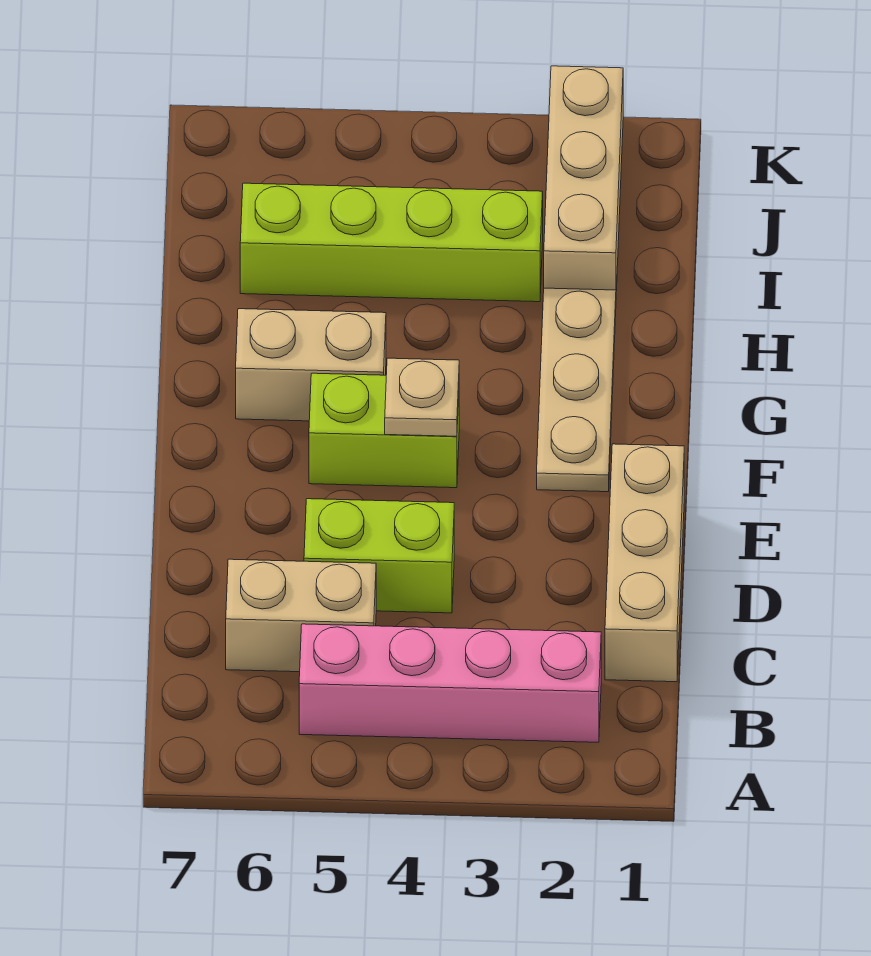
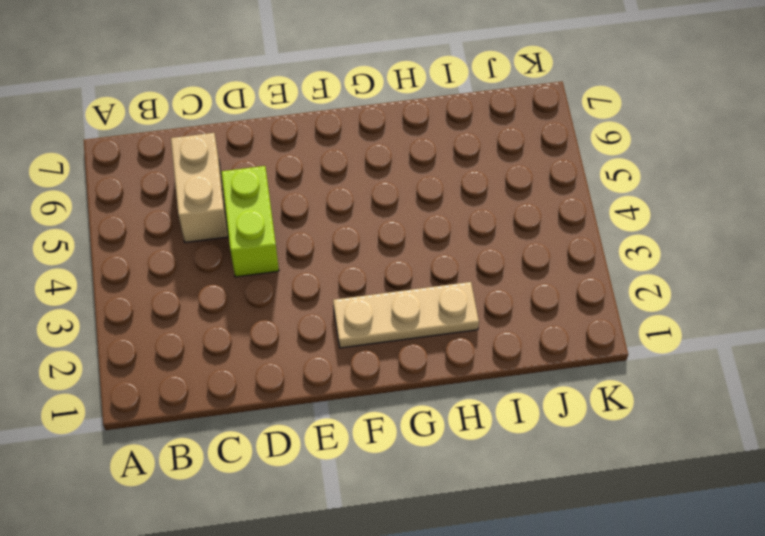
none -> pink 1x4 brick [299,624,601,742]
none -> tan 1x3 brick [605,444,684,682]

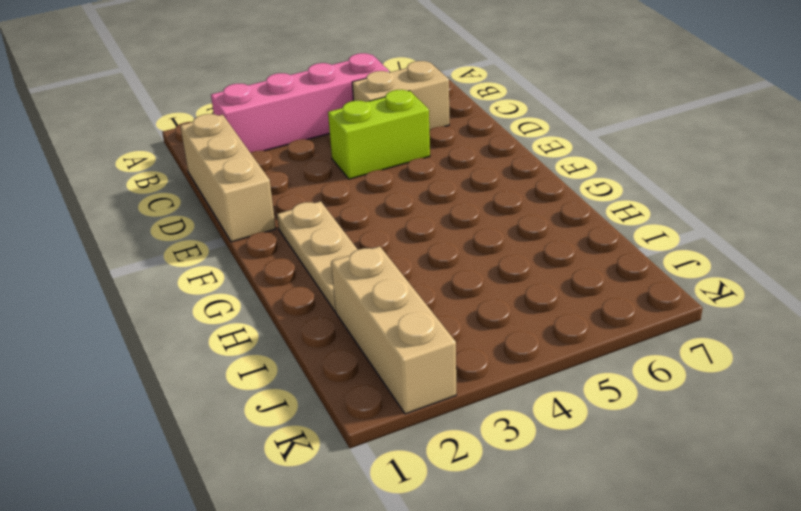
none -> lime 1x2 brick [309,373,459,488]
none -> tan 1x2 brick [236,309,386,421]

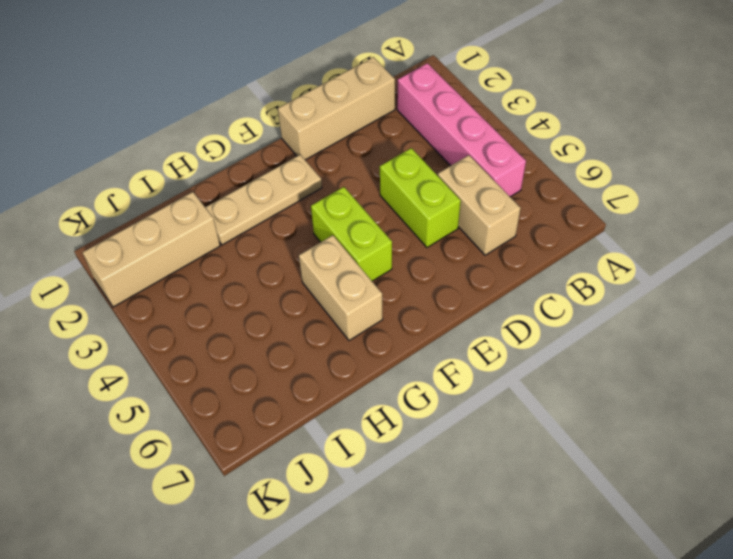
none -> lime 1x4 brick [240,183,543,302]
none -> tan 1x1 plate [385,358,459,436]

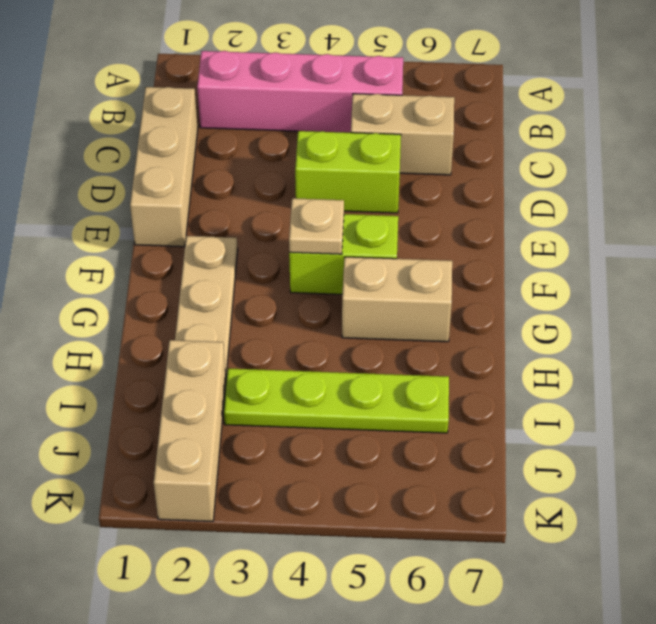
lime 1x4 plate [224,368,449,433] -> lime 1x4 brick [240,183,543,302]

